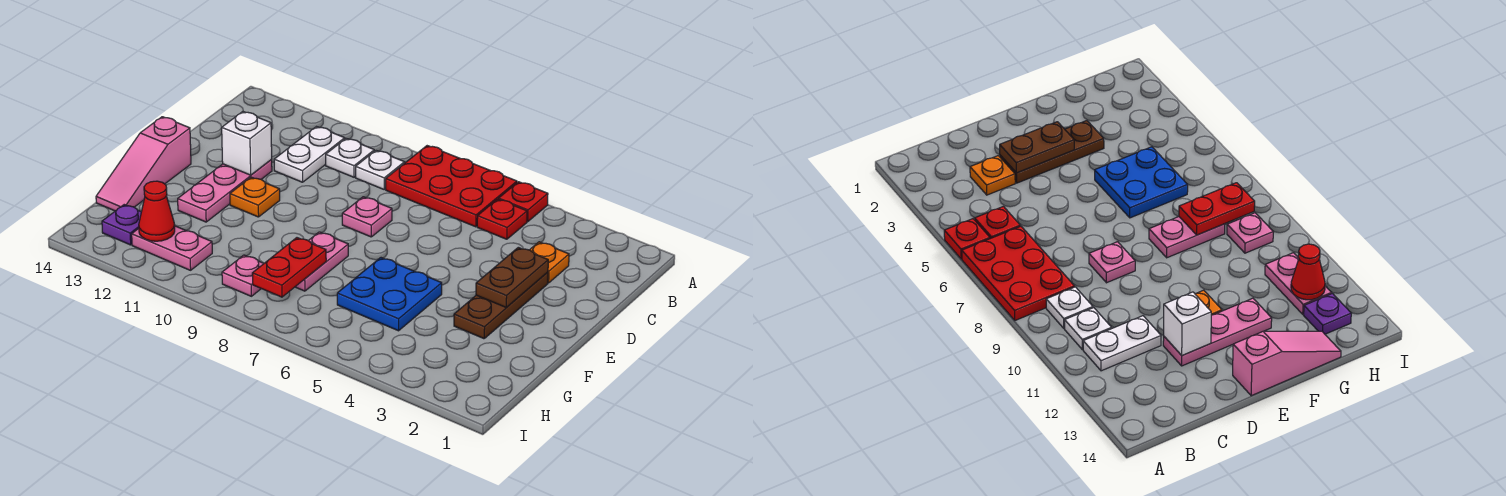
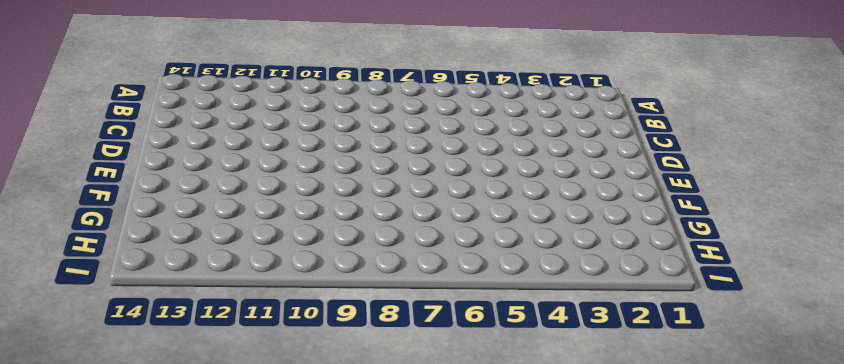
none -> red 1x1 plate [499,182,548,222]
none -> red 2x3 plate [386,146,517,227]
none -> red 1x1 plate [477,199,527,239]

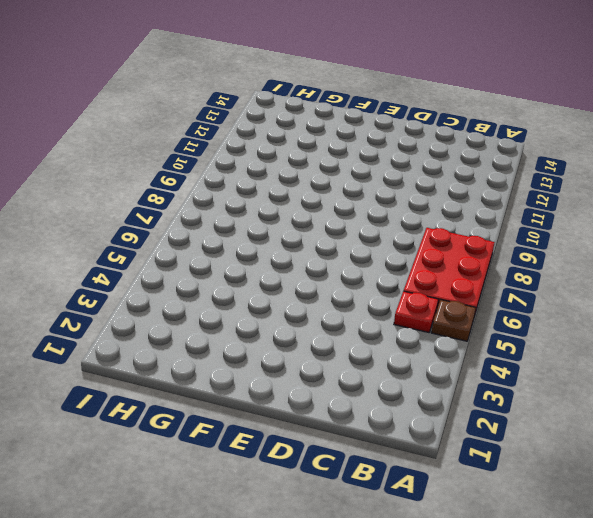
brown 1x1 plate [431,300,476,341] -> red 1x1 plate [499,182,548,222]
none -> white 1x1 plate [356,150,405,189]
none -> white 1x1 plate [326,138,374,177]
none -> white 1x2 plate [274,127,345,182]

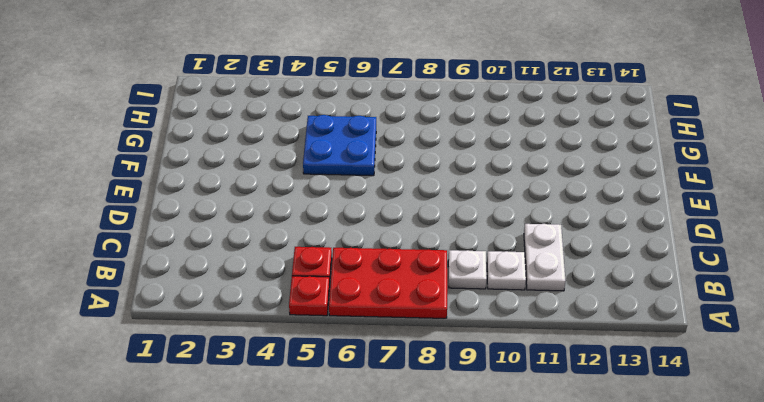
none -> orange 1x1 plate [530,242,569,283]
none -> brown 1x3 plate [454,272,548,339]
none -> pink 1x1 plate [342,197,392,237]

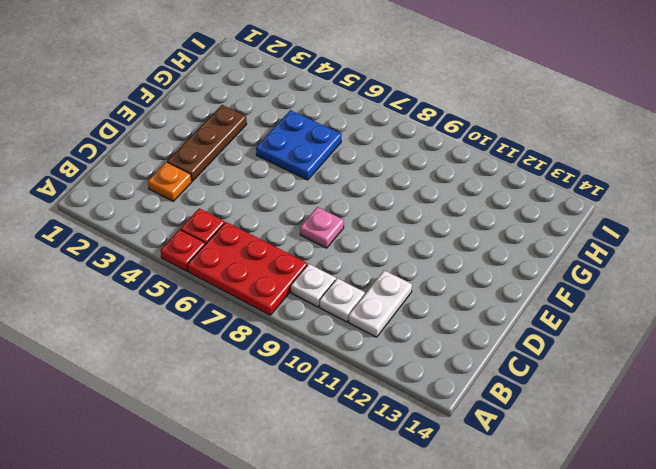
none -> pink 1x3 plate [178,159,272,222]
none -> orange 1x1 plate [230,177,280,217]
none -> pink 1x3 slope [96,117,191,211]

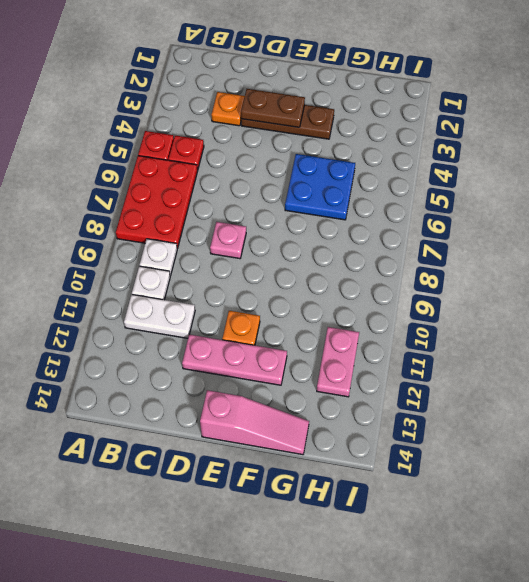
none -> pink 1x2 plate [295,232,348,291]
none -> pink 1x1 plate [222,255,264,296]
none -> purple 1x1 plate [102,205,141,245]

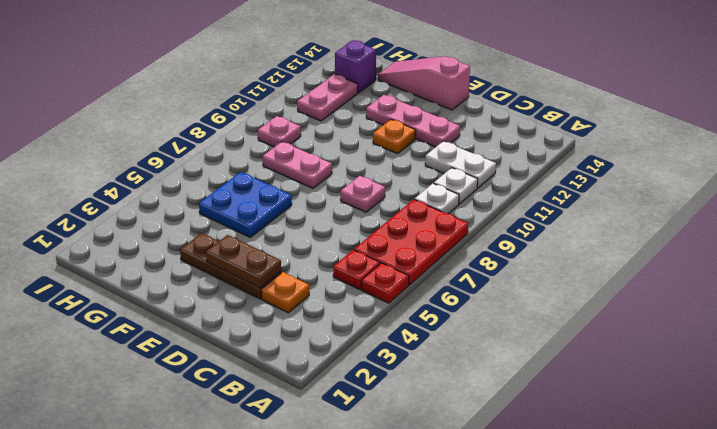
purple 1x1 brick [335,40,376,93] -> purple 1x1 plate [102,205,141,245]
none -> white 1x1 brick [222,112,272,175]
none -> red 1x2 plate [252,238,326,297]
none -> red 1x1 cone [139,181,175,241]

